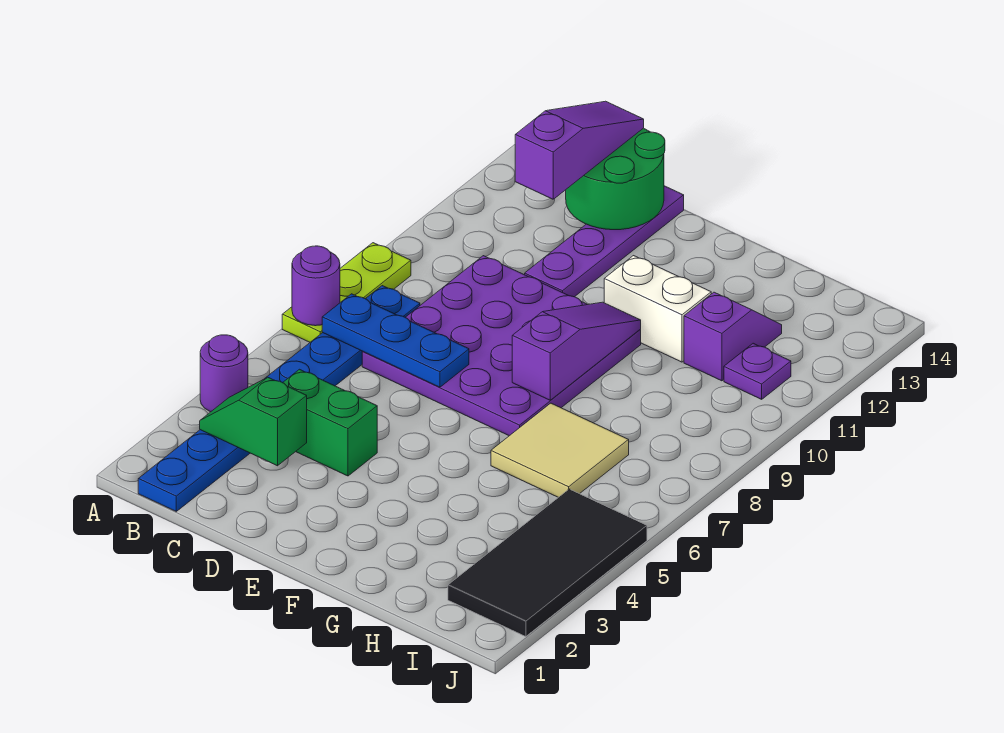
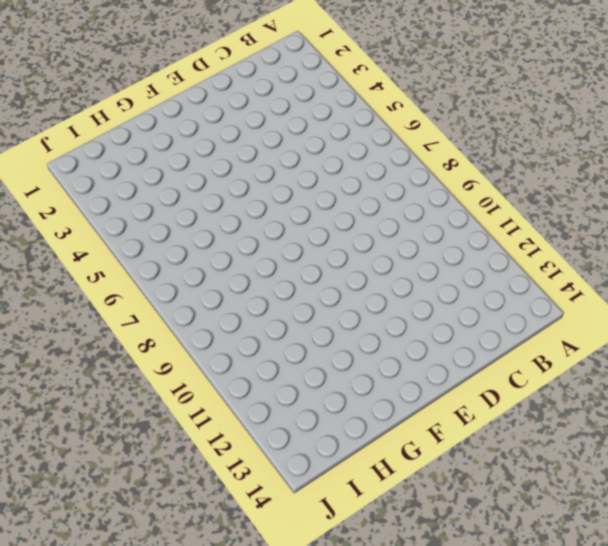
none -> purple 1x1 round brick [200,335,248,412]
none -> lime 1x3 plate [282,243,411,342]
none -> blue 1x8 plate [138,286,420,511]

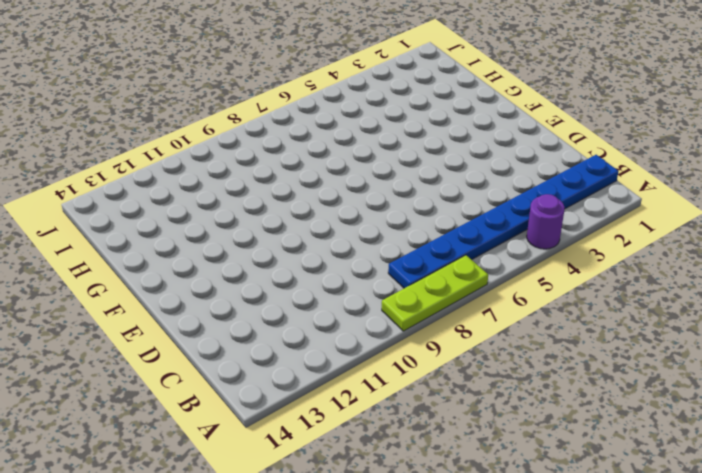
none -> green 1x2 brick [283,369,377,476]
none -> purple 4x4 plate [362,256,641,436]
none -> purple 1x4 plate [525,186,684,297]

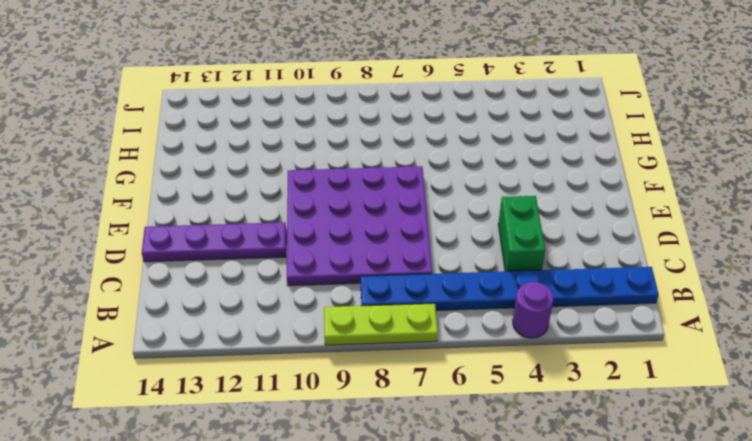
none -> white 1x2 brick [604,256,711,362]
none -> tan 2x2 tile [491,403,629,497]
none -> purple 1x2 slope [684,292,782,381]

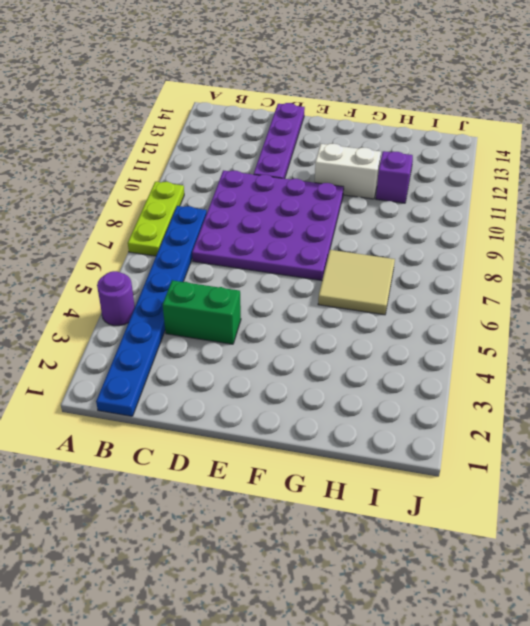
none -> black 2x4 tile [448,489,647,637]
none -> purple 1x1 plate [724,343,791,399]
none -> purple 1x1 round brick [292,246,340,326]

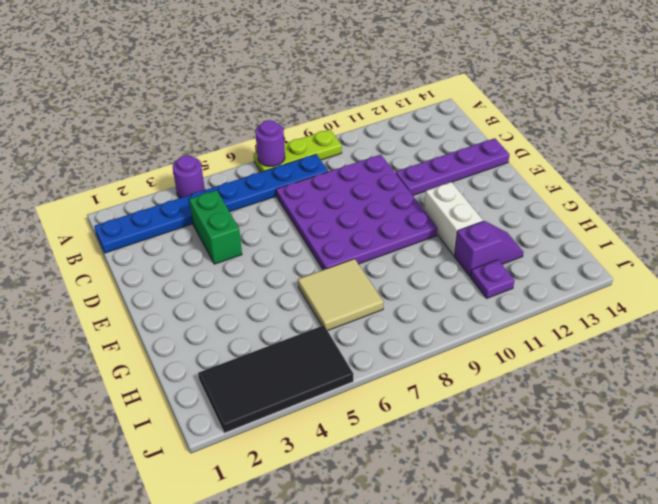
none -> green 1x2 slope [200,377,307,466]
none -> blue 1x3 plate [322,294,469,387]
none -> green 2x2 round brick [566,128,665,230]

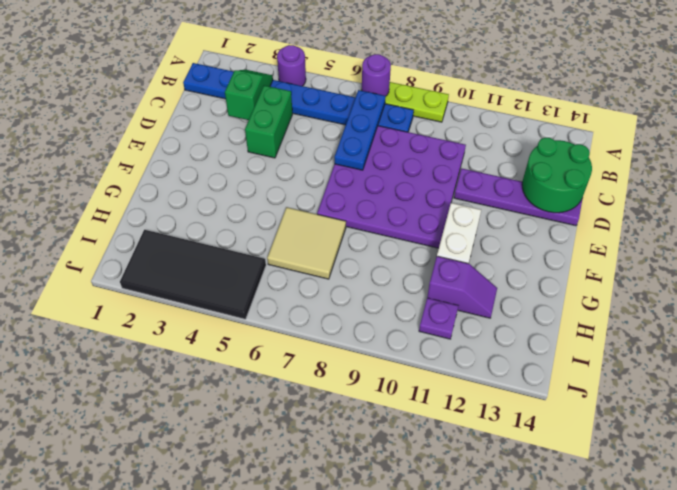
none -> purple 1x3 slope [512,302,641,400]
none -> purple 1x3 slope [515,101,644,199]

